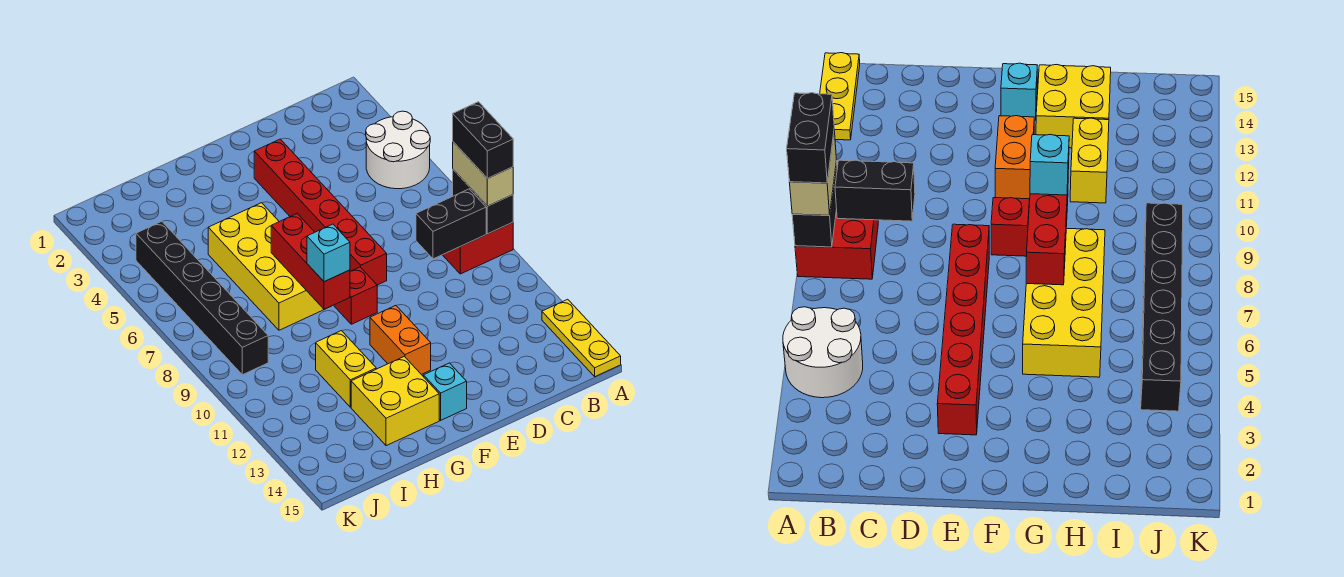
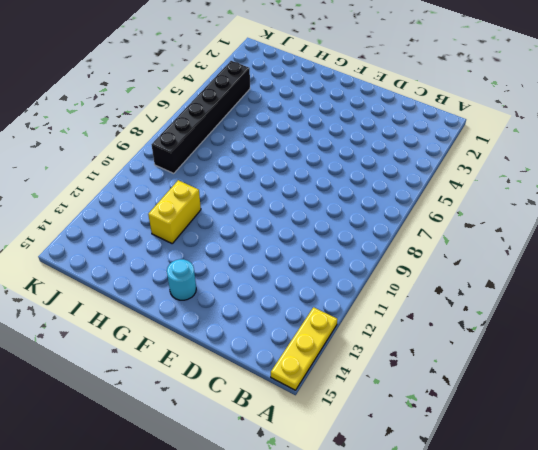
cyan 1x1 round brick [167,259,196,300] -> cyan 1x1 brick [424,363,467,420]
none -> white 2x2 round brick [366,111,430,189]
none -> red 2x2 brick [443,222,513,274]
none -> red 1x6 brick [254,139,387,285]

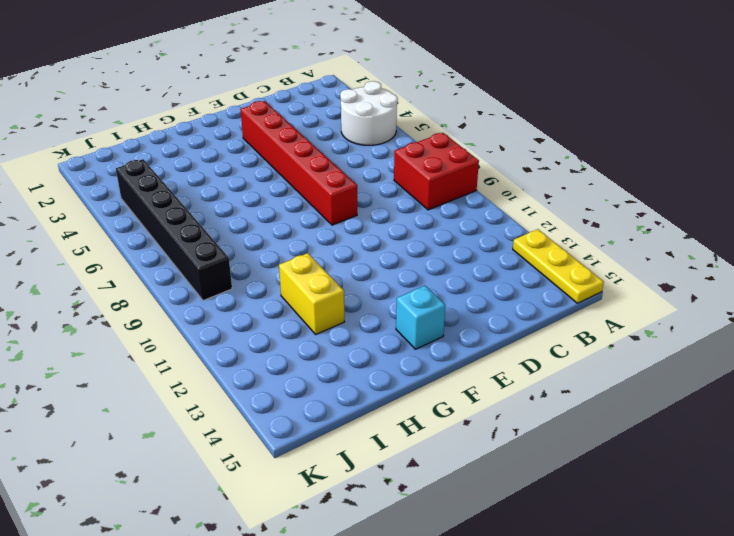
none -> red 1x1 brick [334,267,377,324]
none -> orange 1x2 brick [370,306,431,375]
none -> yellow 2x4 brick [208,203,324,330]

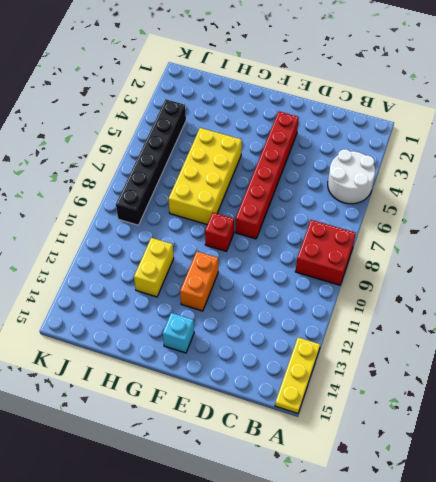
none -> yellow 2x2 brick [351,356,439,446]
none -> black 1x2 brick [453,170,513,234]
none -> black 1x2 brick [416,189,486,259]

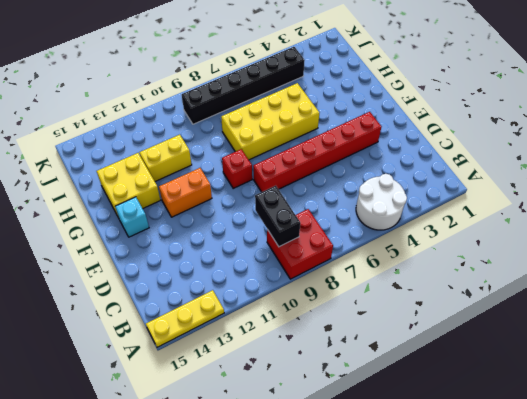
none -> black 1x2 brick [453,170,513,234]
none -> red 1x3 brick [271,214,350,309]
none -> tan 1x2 brick [453,142,513,206]

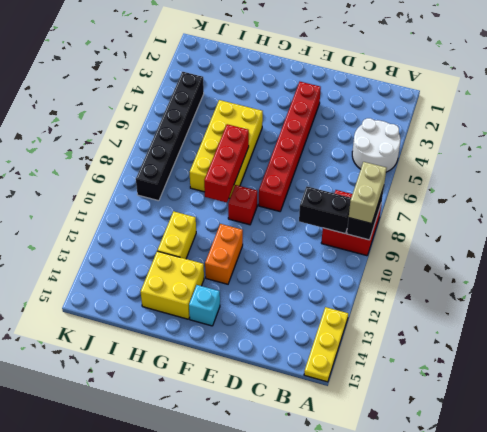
none -> cyan 1x1 brick [307,224,350,282]
none -> black 1x2 brick [453,102,513,178]

